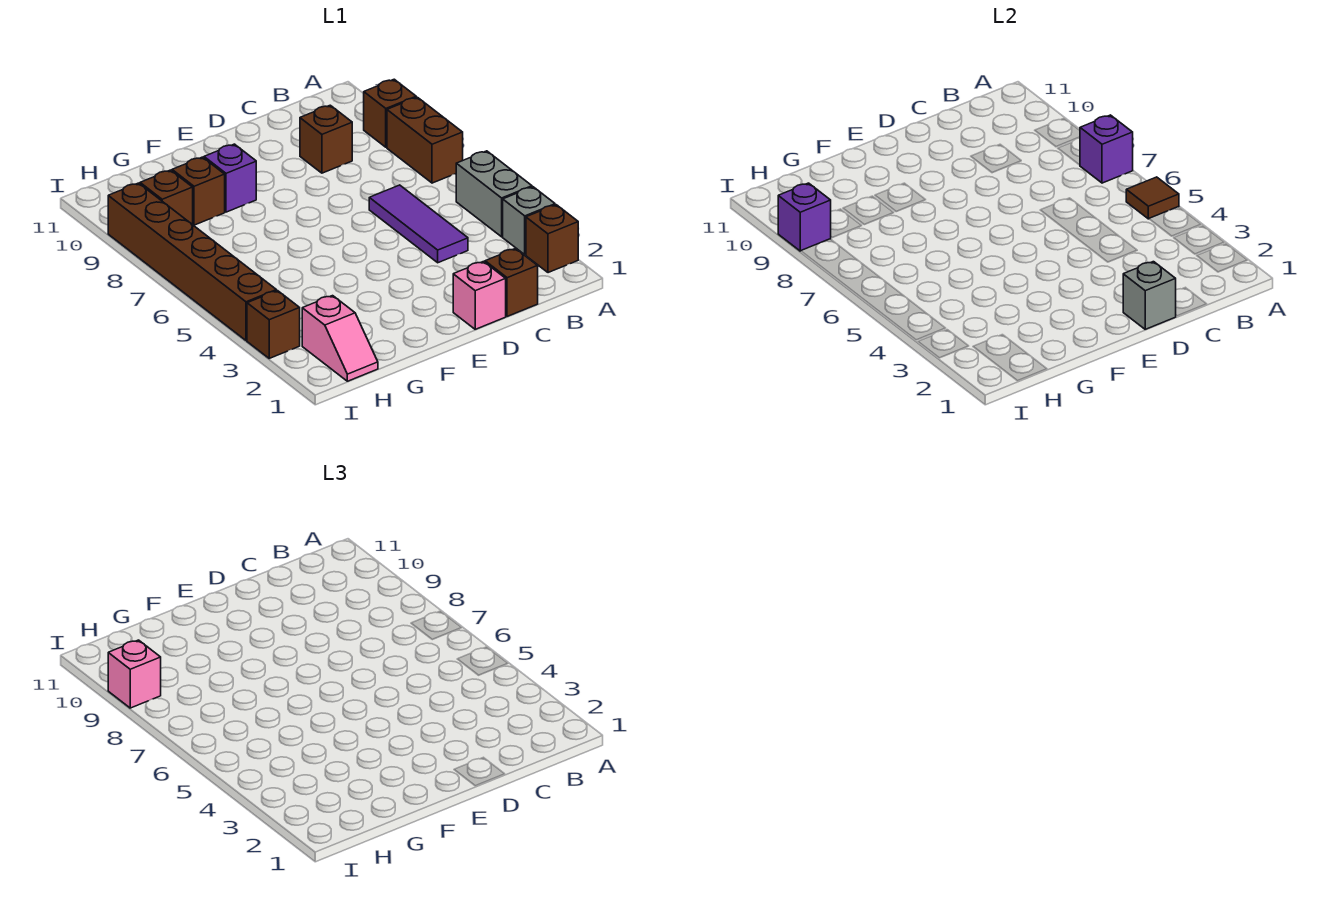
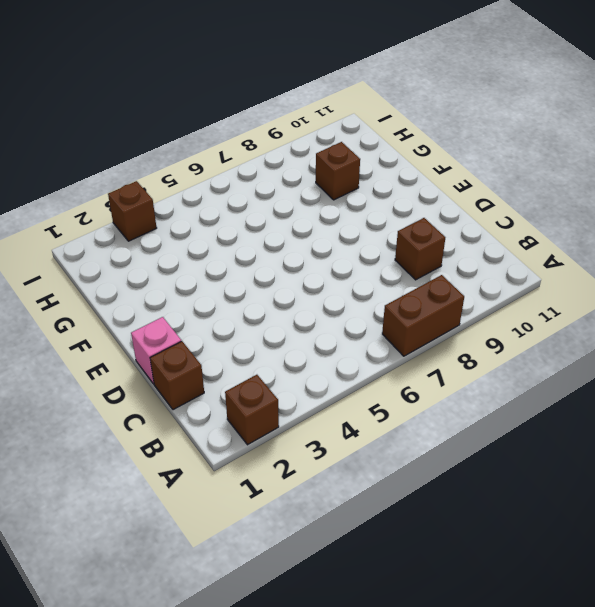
none -> grey 1x1 brick [503,187,555,255]
none -> grey 1x2 brick [456,151,532,237]
none -> brown 1x1 brick [364,79,416,147]

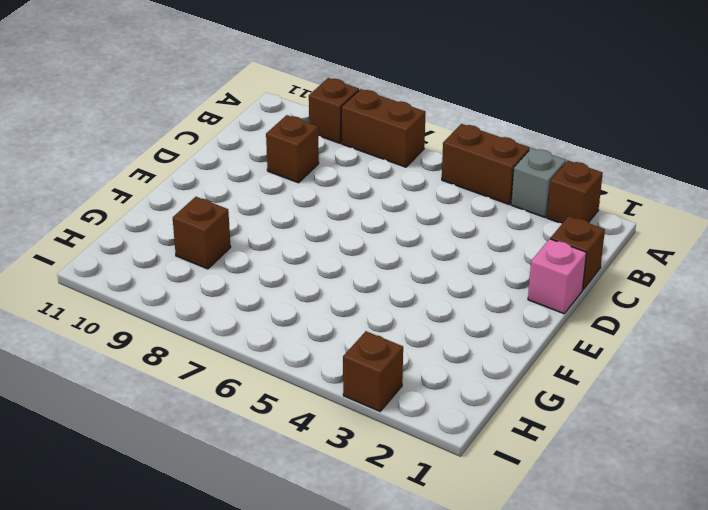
brown 1x2 brick [442,124,530,205] -> grey 1x2 brick [456,151,532,237]
none -> purple 1x3 tile [369,185,468,263]
none -> purple 1x1 brick [204,144,256,212]
none -> pink 1x2 slope [302,296,378,381]

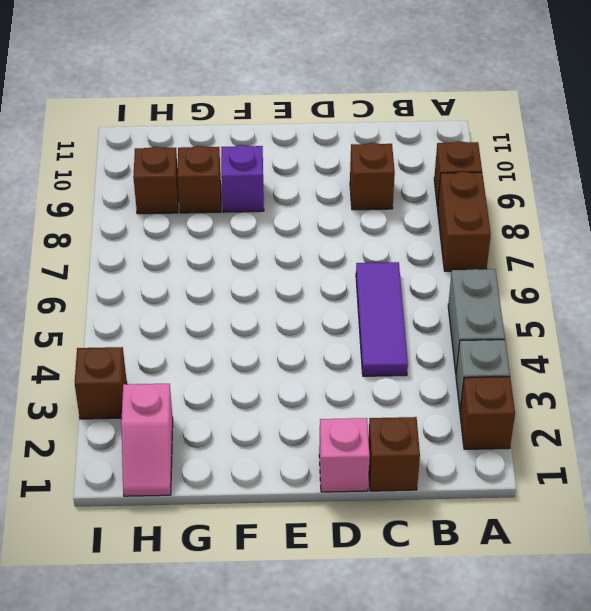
none -> brown 1x6 brick [108,183,276,341]
none -> brown 1x1 tile [1126,177,1179,219]
none -> purple 1x1 brick [1080,115,1133,183]

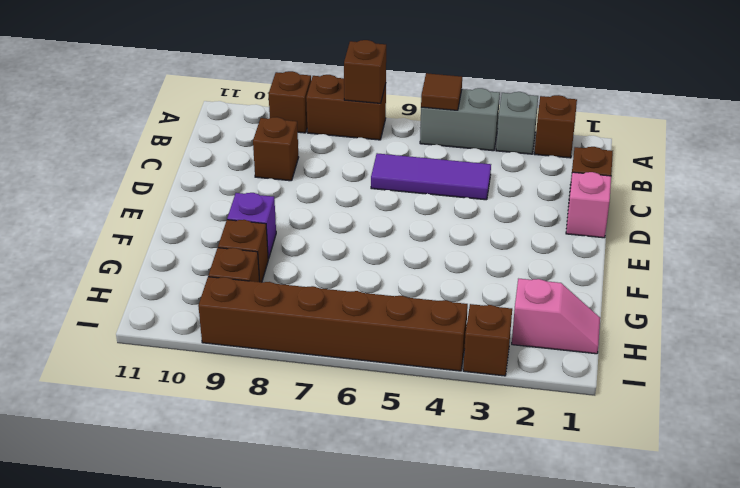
brown 1x1 brick [344,40,386,103] -> purple 1x1 brick [1080,115,1133,183]
none -> grey 1x1 brick [1123,262,1176,329]
none -> purple 1x1 brick [778,183,831,251]
none -> pink 1x1 brick [108,640,161,708]

